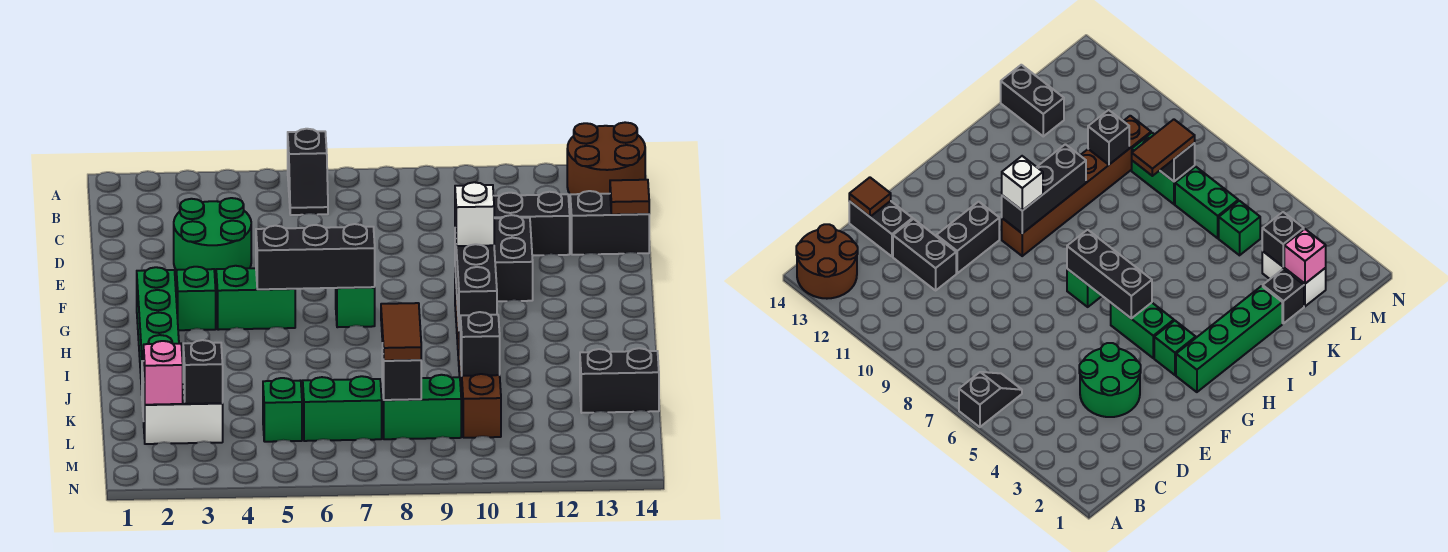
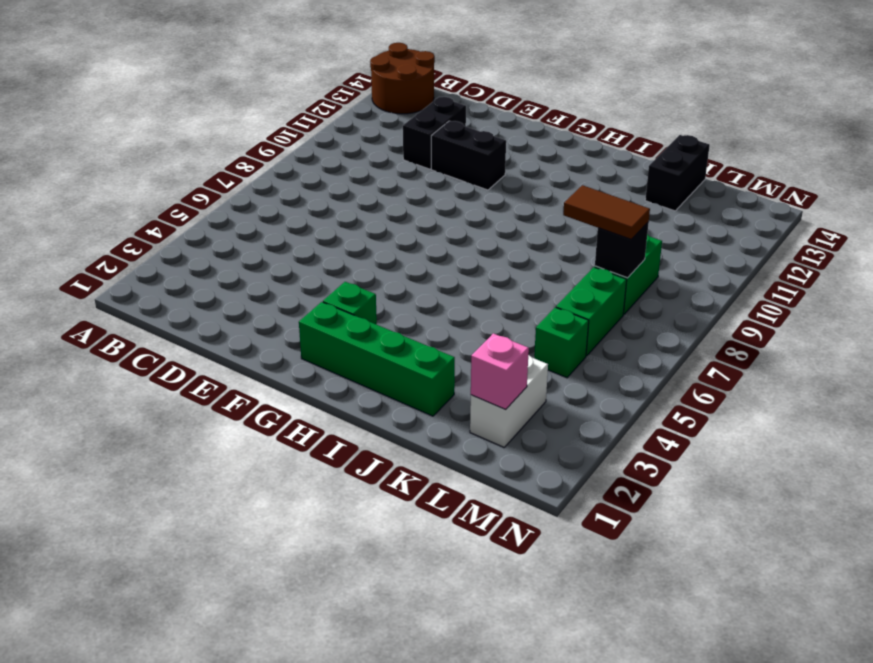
none -> black 1x2 slope [288,129,328,215]
none -> green 2x2 round brick [174,198,251,284]
none -> black 1x2 brick [570,191,649,255]

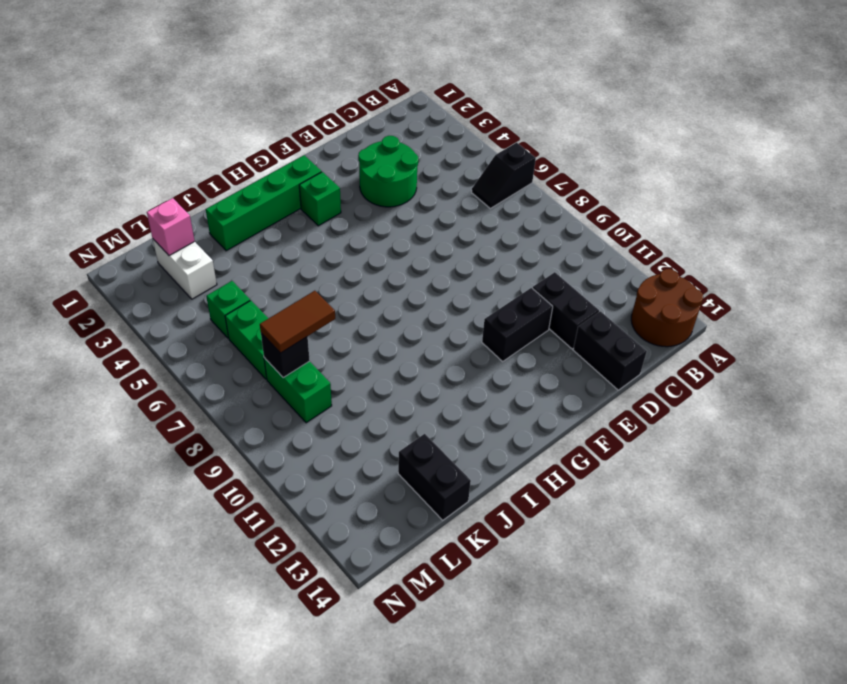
none -> green 1x2 brick [216,266,295,330]
none -> green 1x1 brick [336,287,375,327]
none -> brown 1x6 brick [455,272,501,438]

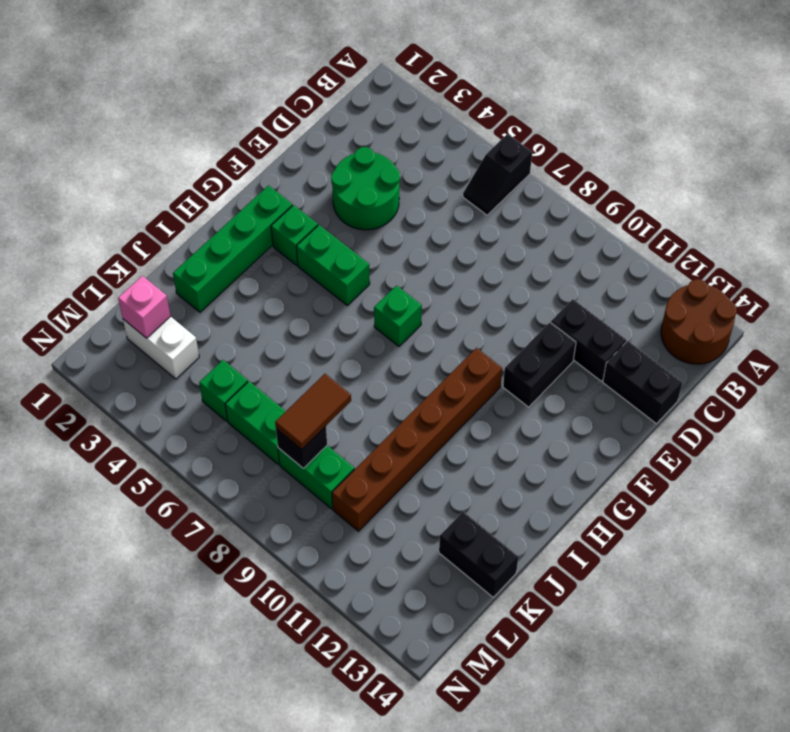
none -> black 1x1 brick [1263,269,1304,323]
none -> brown 1x1 tile [610,179,649,215]
none -> black 1x3 brick [256,224,375,289]

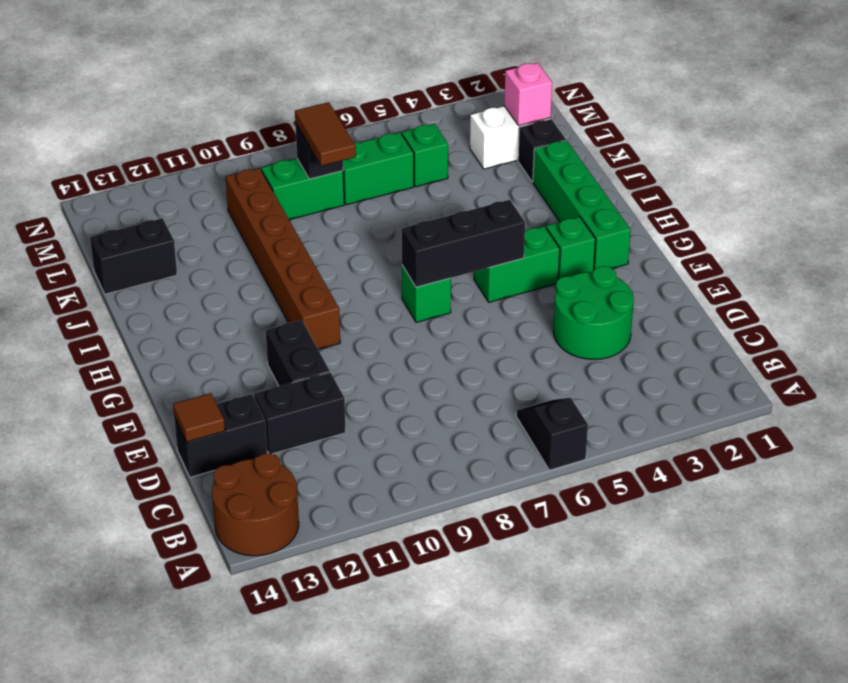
none -> black 1x3 brick [455,233,497,331]
none -> black 1x1 brick [461,312,500,376]
none -> black 1x1 brick [183,340,223,404]

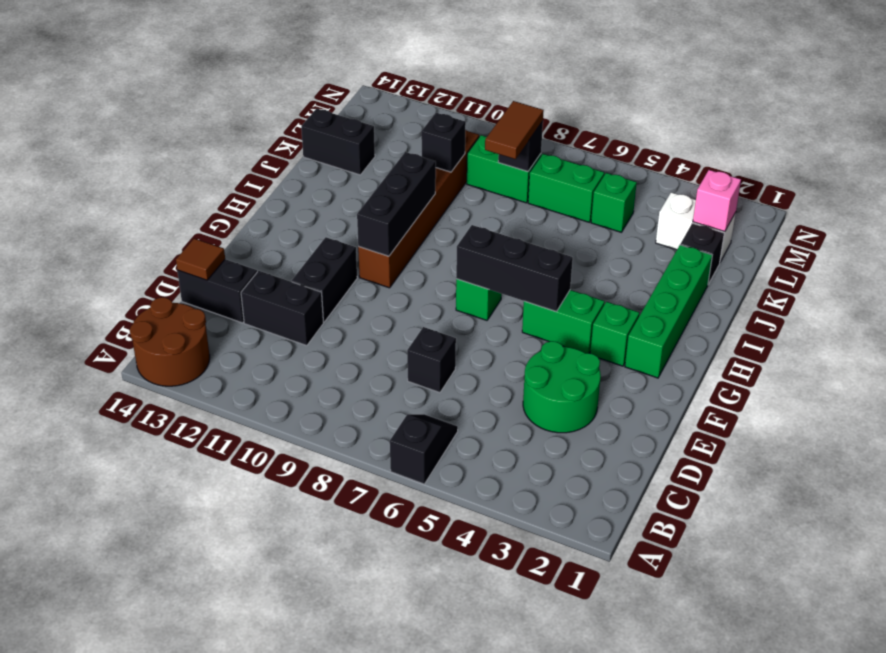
black 1x1 brick [407,327,456,393] -> black 1x1 brick moved to [183,340,223,404]
none -> white 1x1 brick [455,182,494,246]

